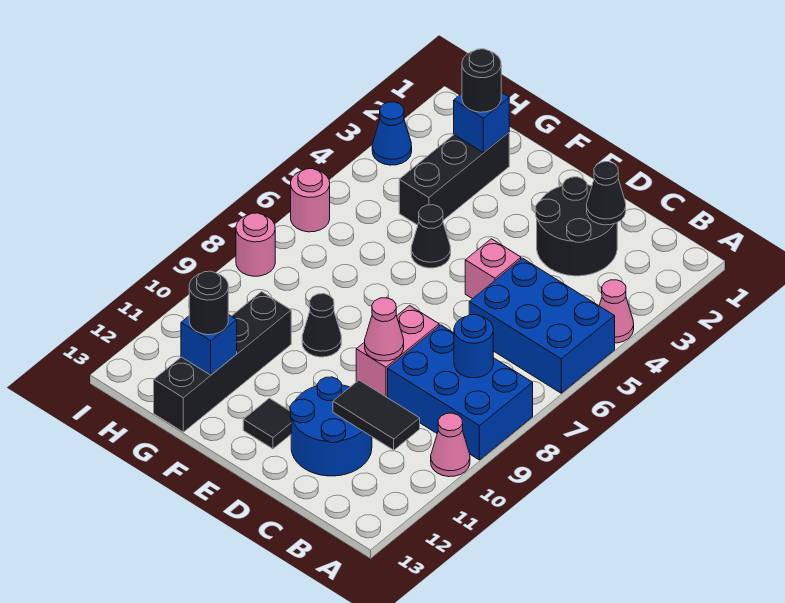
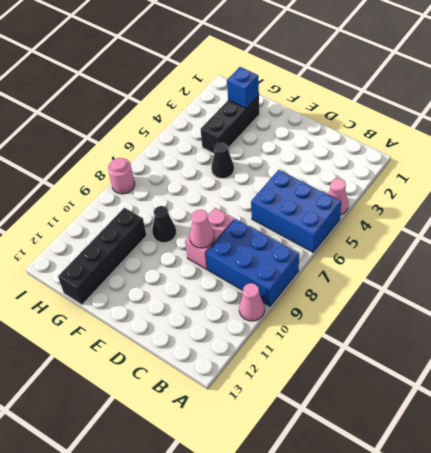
none -> black 2x2 round brick [536,177,617,276]
none -> blue 2x2 round brick [290,377,372,476]
none -> pink 1x1 brick [465,239,521,299]

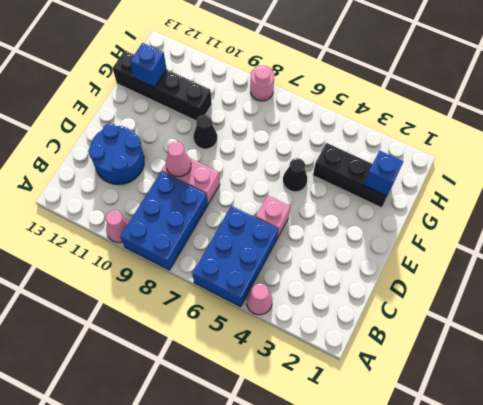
none -> black 2x2 round brick [536,177,617,276]
none -> black 1x1 tile [243,398,291,449]
none -> blue 1x1 cone [372,102,412,165]

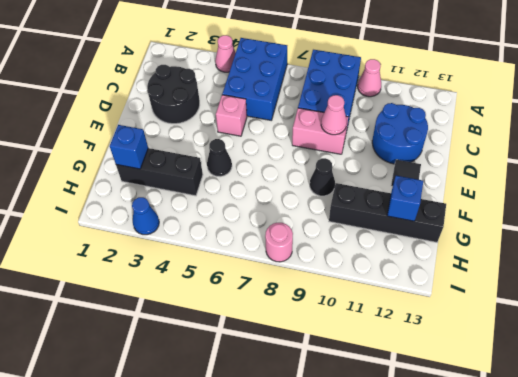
none -> pink 1x1 round brick [291,169,330,232]
none -> blue 1x1 round brick [454,315,493,378]
none -> black 1x2 tile [333,380,420,450]

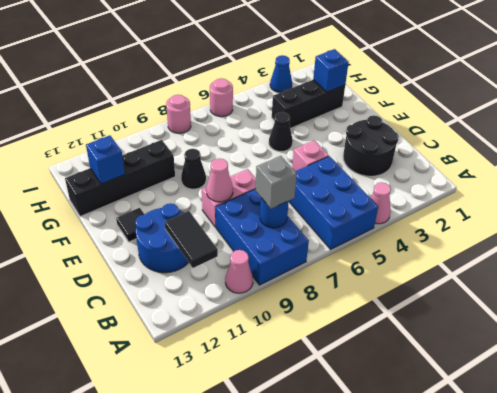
grey 1x1 brick [256,156,297,209] -> none
none -> black 1x1 cone [587,162,626,225]
none -> black 1x1 round brick [462,49,501,112]
none -> black 1x1 round brick [189,271,228,335]

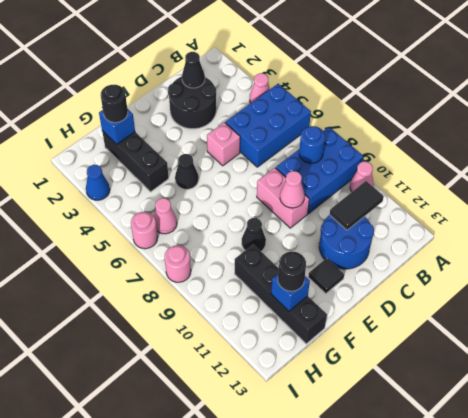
pink 1x1 cone [154,198,177,234] -> none

